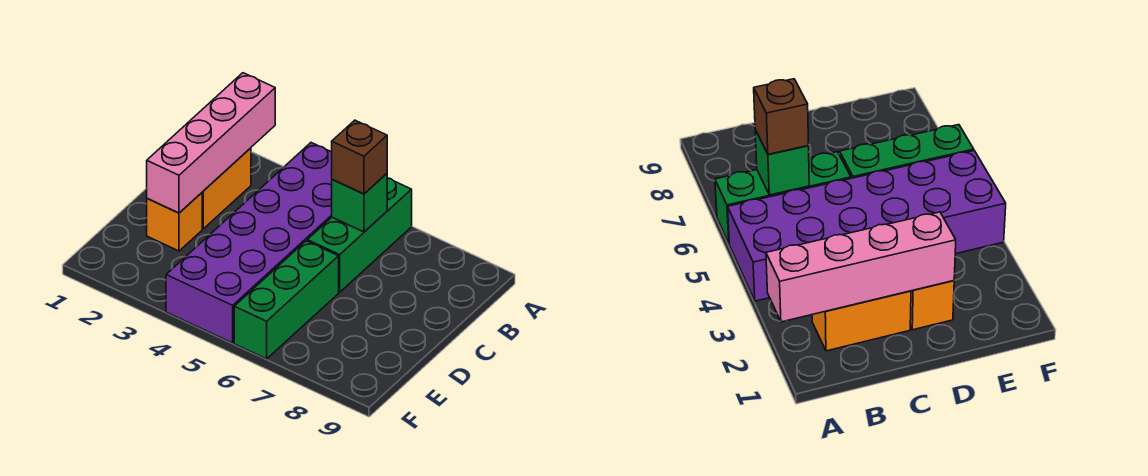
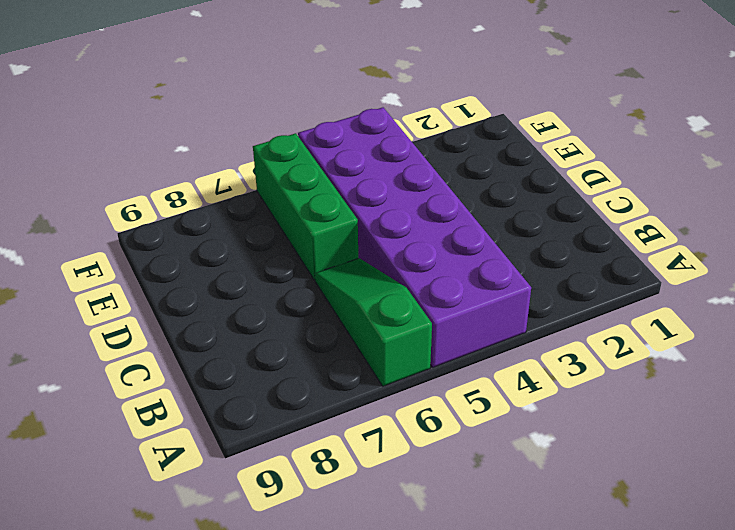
green 1x3 slope [315,258,432,386] -> green 1x3 brick [307,178,412,292]
none -> orange 1x2 brick [202,148,251,229]
none -> orange 1x1 brick [147,193,202,251]

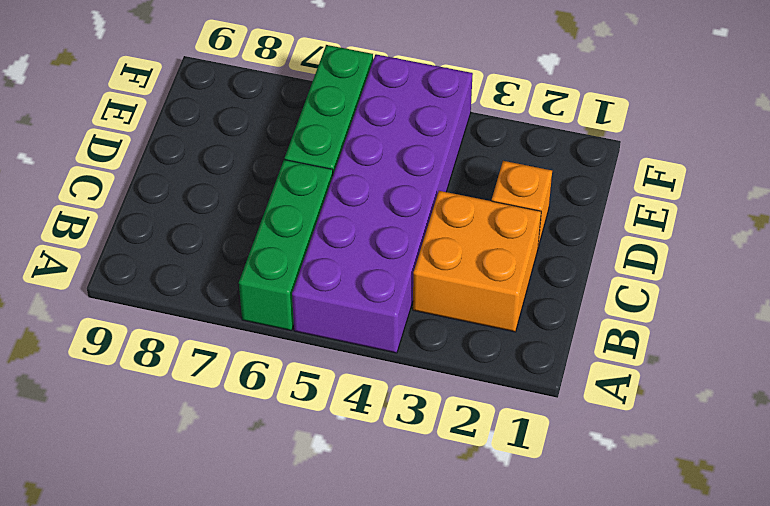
orange 2x2 brick [413,191,541,332] -> orange 1x2 brick [202,148,251,229]
none -> pink 1x4 brick [147,73,275,213]
none -> green 1x1 brick [332,174,387,232]

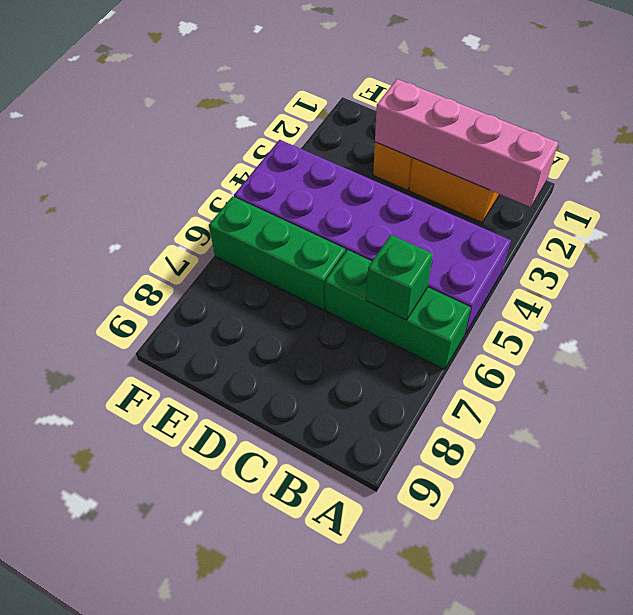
none -> brown 1x1 brick [332,120,387,194]

